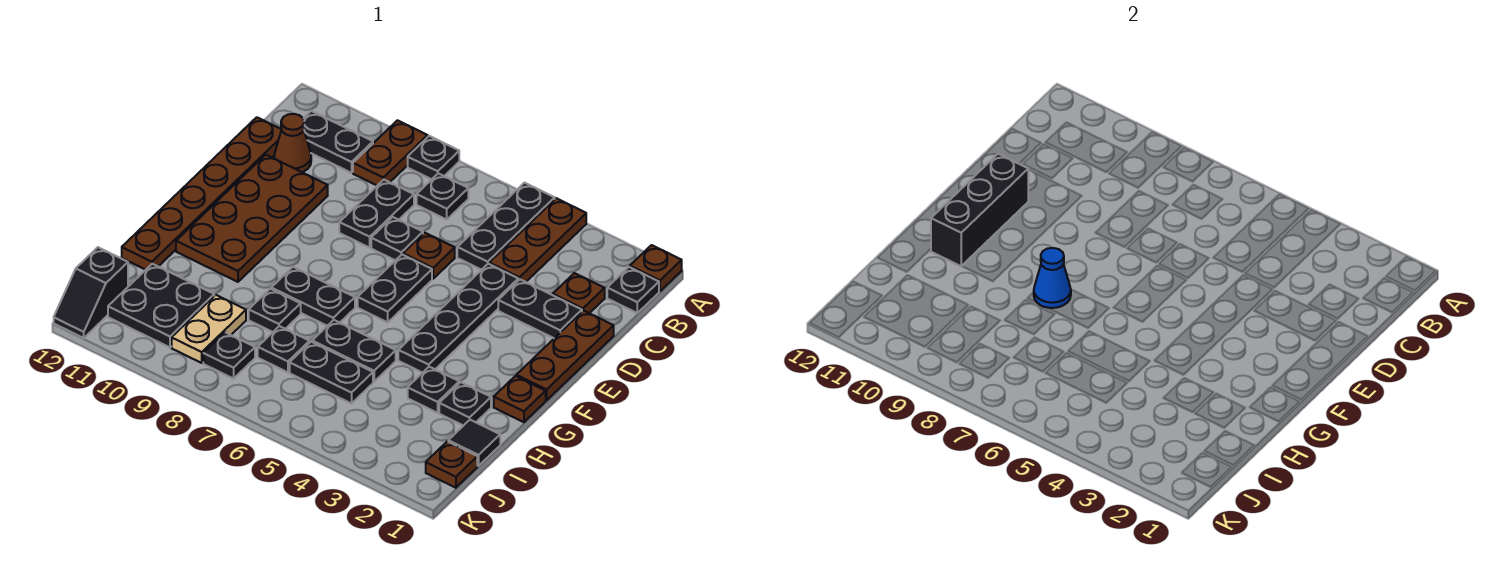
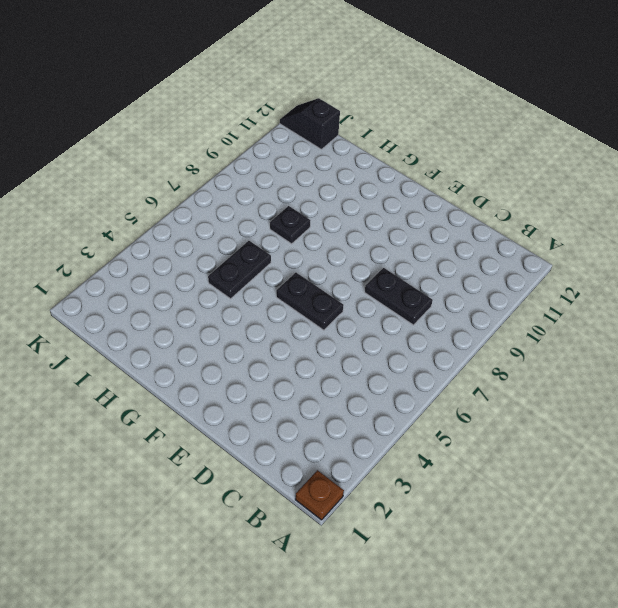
none -> brown 1x3 plate [489,198,586,282]
none -> black 1x3 plate [457,183,555,270]
none -> black 1x1 plate [408,136,459,179]
none -> brown 1x2 plate [353,120,428,185]

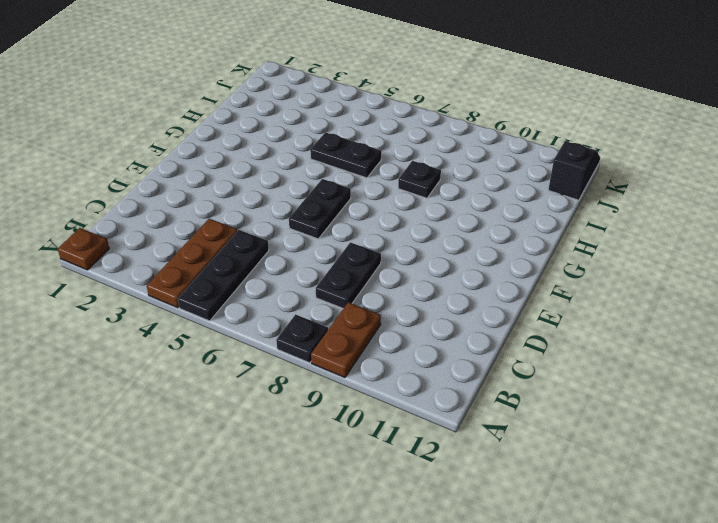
none -> black 1x1 plate [607,267,659,313]
none -> black 1x1 plate [417,173,468,220]
none -> black 1x2 plate [303,111,373,173]
none -> brown 1x1 plate [553,273,605,313]

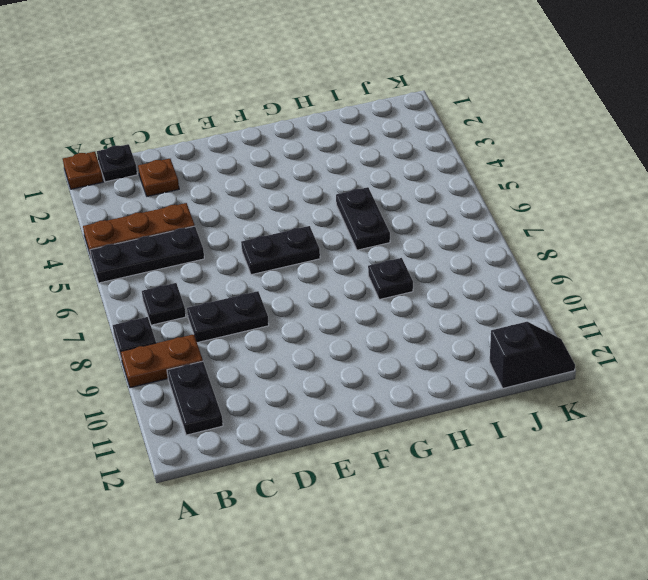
none -> brown 1x1 cone [274,114,311,172]
none -> brown 1x6 plate [122,117,282,270]
none -> brown 1x3 plate [516,311,614,400]
none -> black 1x2 plate [498,280,582,338]

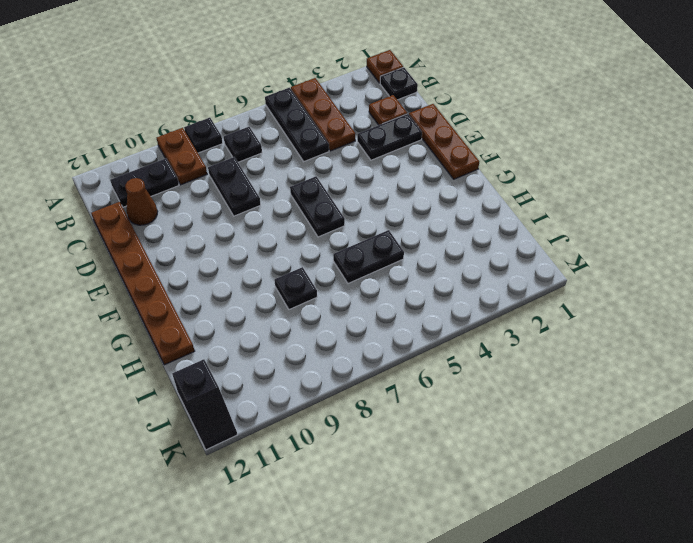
none -> black 1x4 plate [398,264,518,373]
none -> brown 1x1 plate [403,233,455,279]
none -> black 1x1 plate [371,217,423,260]
none -> brown 2x4 plate [176,155,328,282]

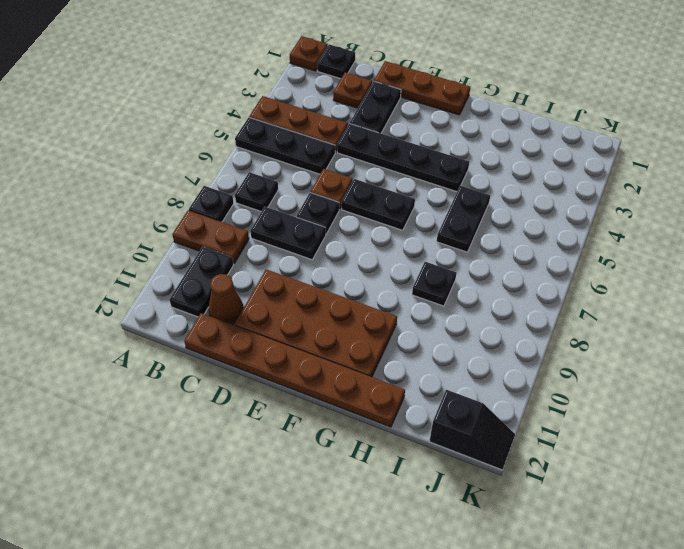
none -> brown 1x1 plate [494,376,546,422]
none -> black 1x2 plate [271,267,355,326]
none -> black 1x1 plate [439,382,491,426]
none -> black 1x1 plate [408,367,459,413]

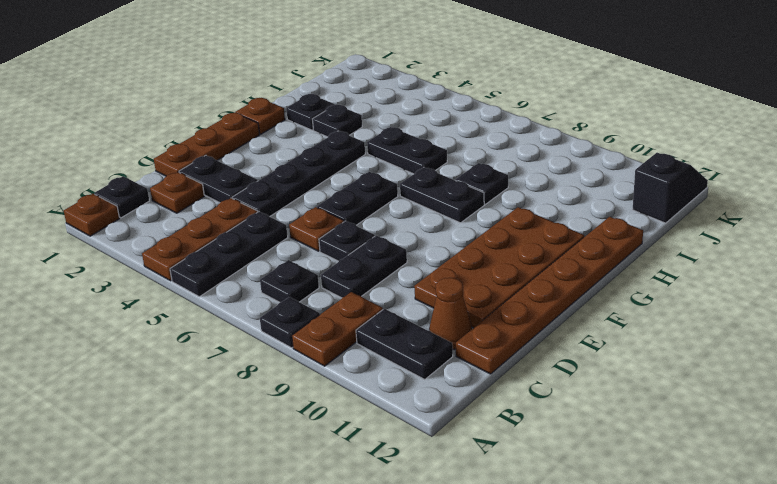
none -> black 1x1 tile [448,420,500,466]
none -> black 1x2 plate [290,342,373,404]
none -> black 1x1 plate [258,326,310,372]
none -> tan 1x2 plate [172,295,246,363]

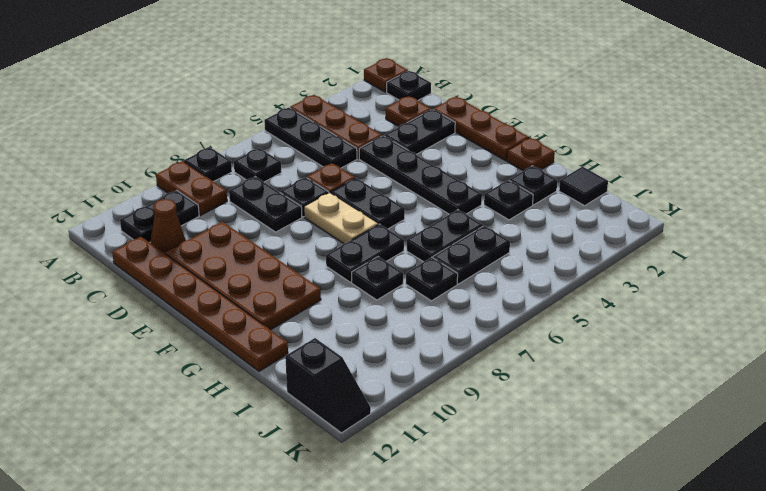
tan 1x2 plate [304,193,378,244] -> tan 1x2 plate moved to [172,295,246,363]
none -> black 2x2 plate [108,264,214,347]
none -> brown 1x1 plate [426,441,477,488]
none -> black 1x1 plate [203,332,255,379]
none -> black 1x3 brick [931,154,1028,266]

